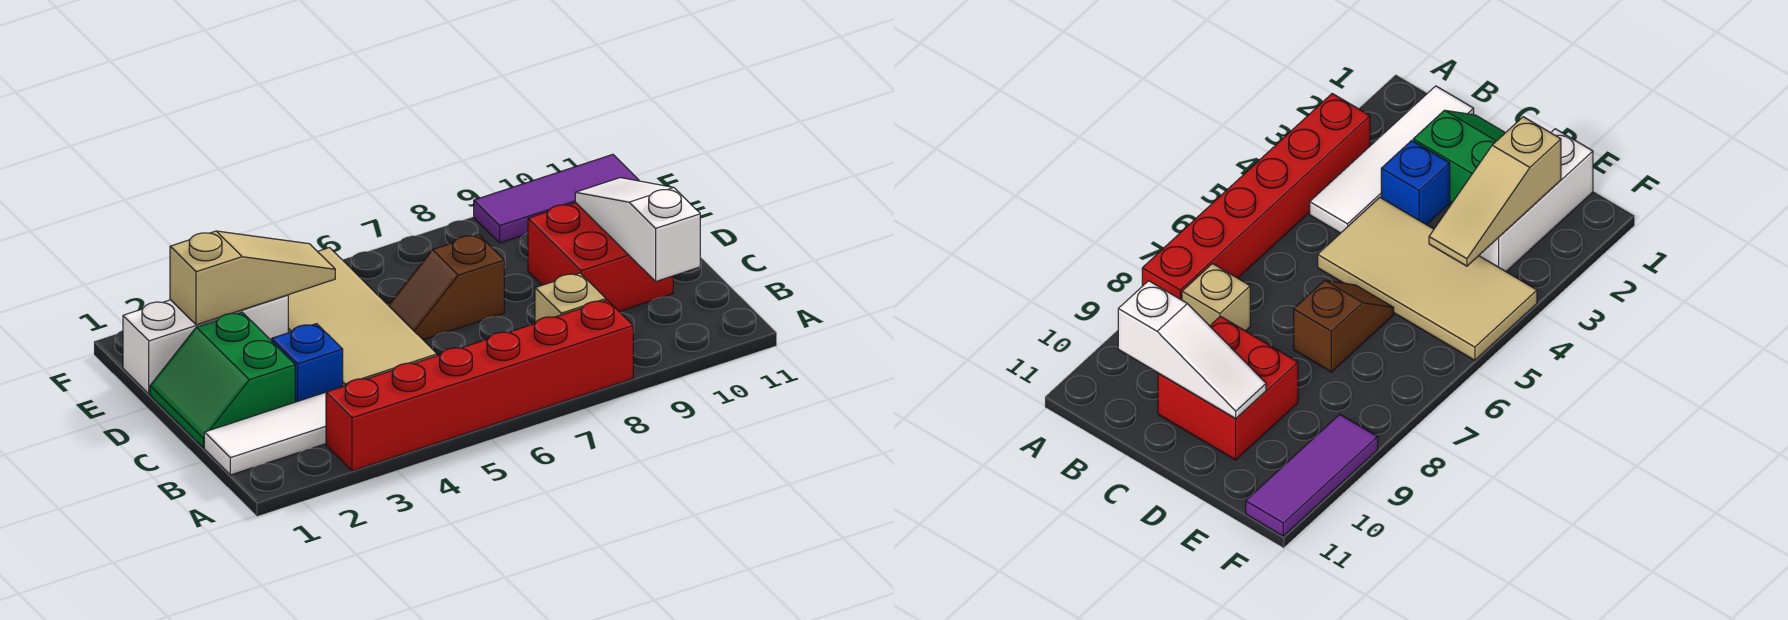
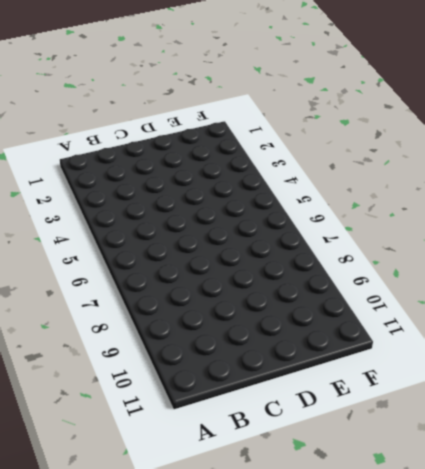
none -> red 1x6 brick [326,300,633,471]
none -> white 1x4 tile [204,392,326,475]
none -> tan 1x1 brick [535,273,606,323]

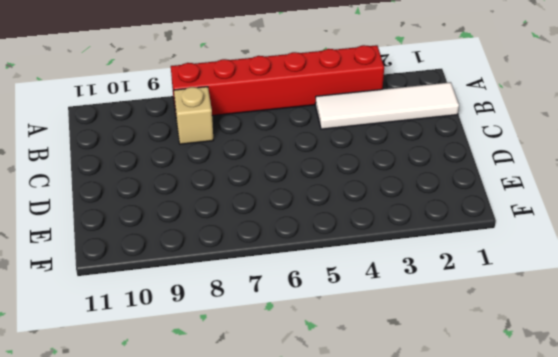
none -> green 2x2 slope [150,312,295,448]
none -> blue 1x1 brick [272,324,343,402]
none -> tan 2x4 tile [288,248,437,386]

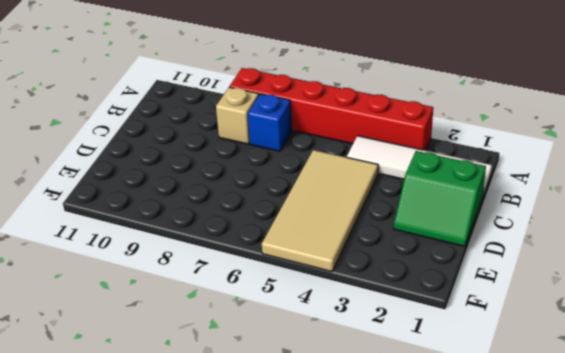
blue 1x1 brick [248,94,292,151] -> blue 1x1 brick moved to [272,324,343,402]
green 2x2 slope [394,151,486,246] -> green 2x2 slope turned to [150,312,295,448]
none -> red 2x2 brick [528,203,673,311]
none -> brown 1x2 slope [388,235,504,340]
none -> white 1x3 brick [123,295,288,394]

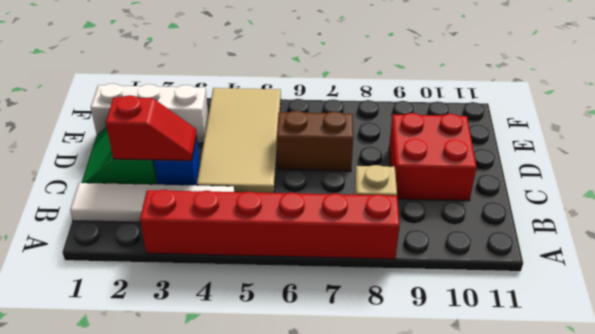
red 1x2 slope [106,95,197,161] -> none
brown 1x2 brick [277,111,353,171] -> brown 1x2 slope [388,235,504,340]
none -> purple 1x3 tile [474,154,639,243]
none -> white 1x3 slope [575,178,700,281]
none -> tan 1x3 slope [170,231,335,325]

